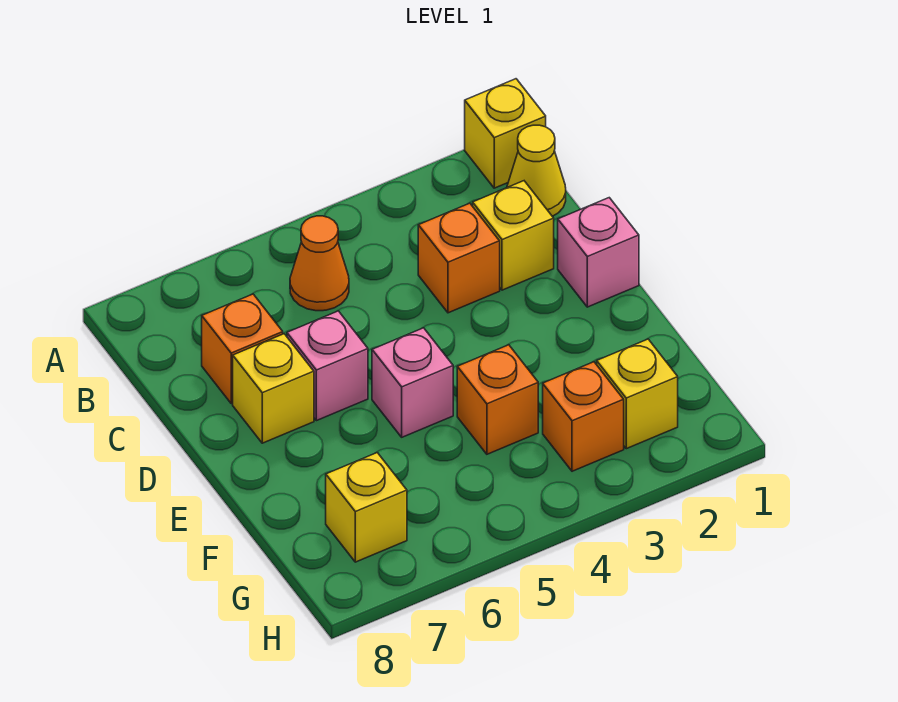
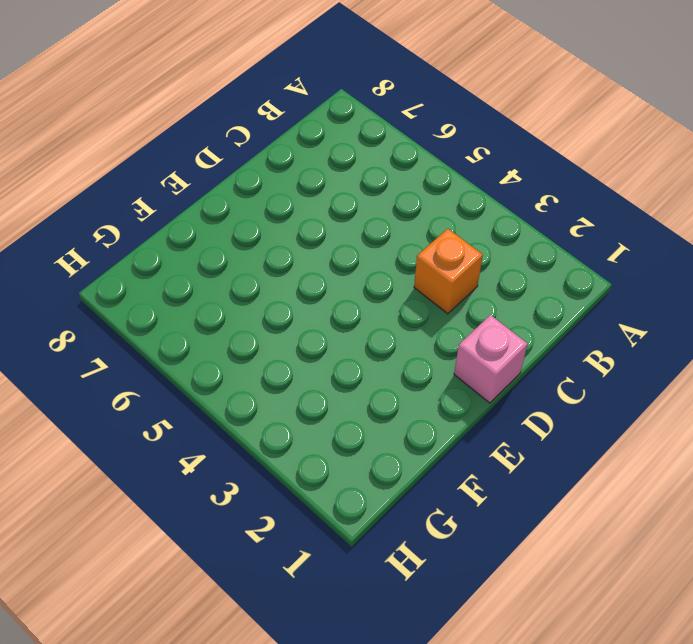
none -> yellow 1x1 brick [465,79,546,188]
none -> yellow 1x1 cone [507,125,566,216]
none -> orange 1x1 cone [290,216,349,311]

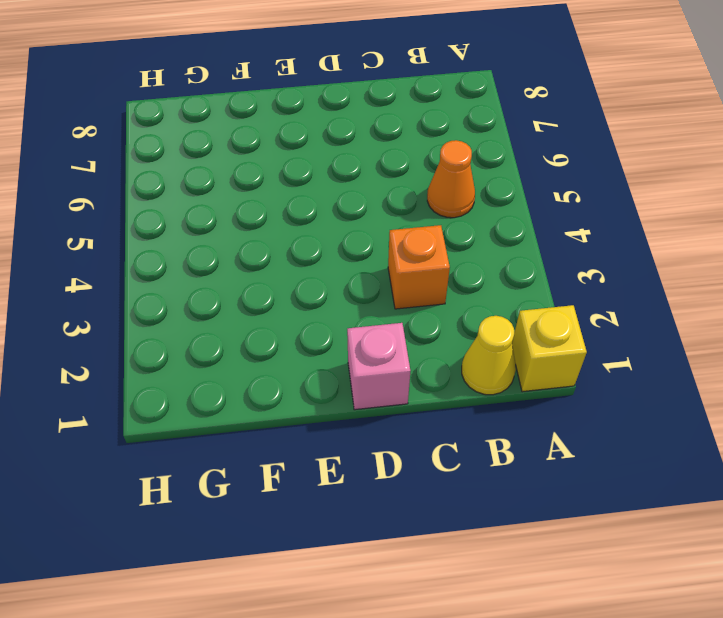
none -> yellow 1x1 brick [473,181,554,290]
none -> orange 1x1 brick [202,294,283,404]
none -> pink 1x1 brick [287,311,368,421]

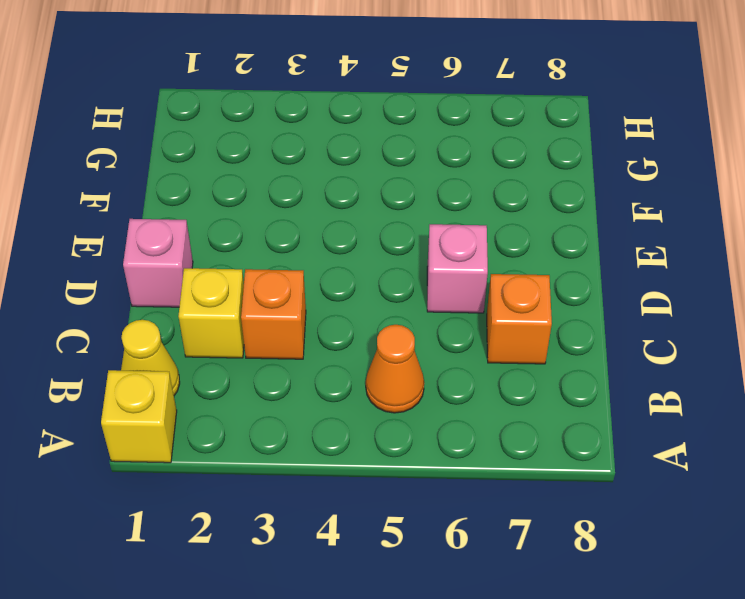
none -> yellow 1x1 brick [233,334,314,443]
none -> pink 1x1 brick [372,328,453,437]
none -> orange 1x1 brick [457,345,538,454]

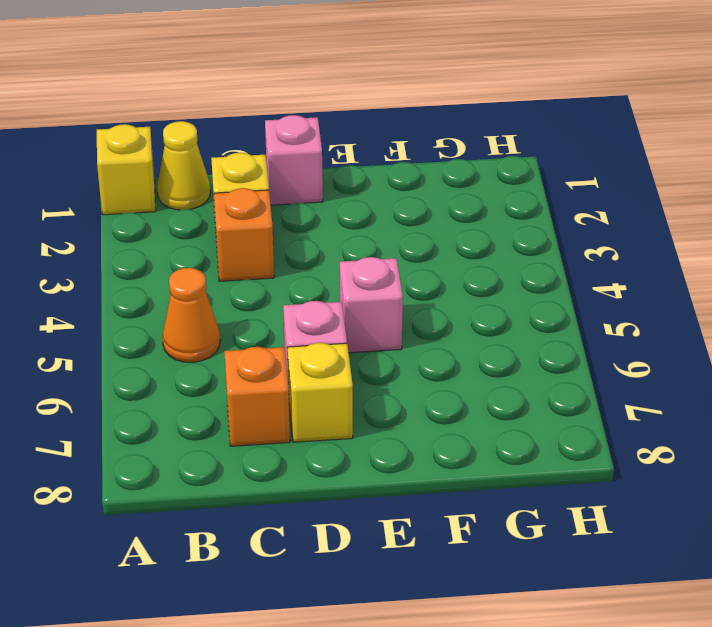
none -> orange 1x1 brick [457,345,538,454]
none -> yellow 1x1 brick [597,339,678,449]
none -> orange 1x1 brick [543,362,624,471]

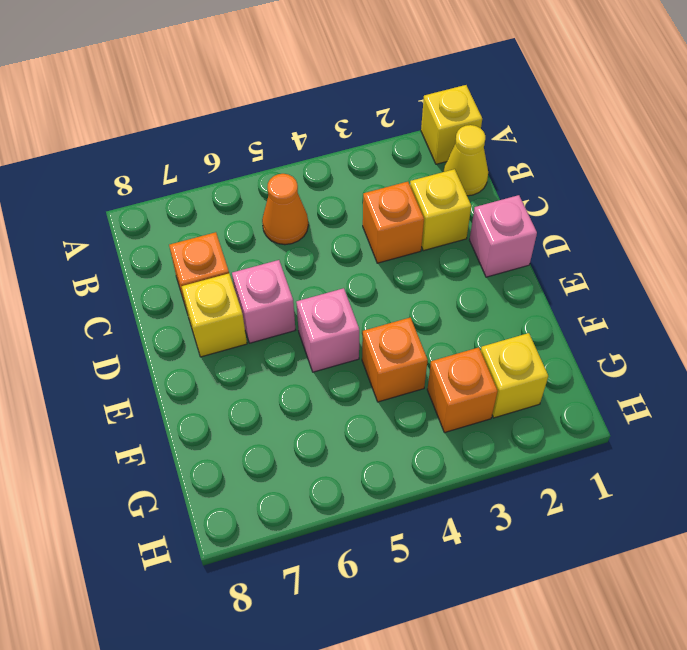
none -> yellow 1x1 brick [326,453,407,562]

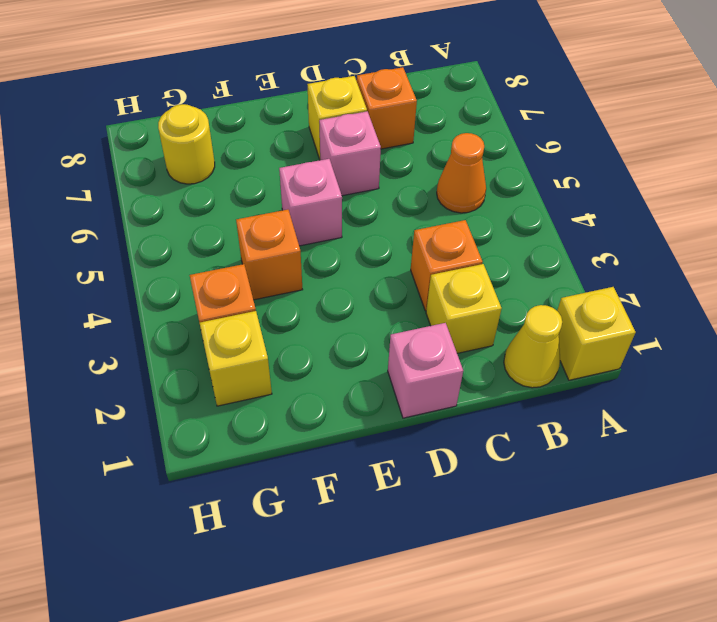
yellow 1x1 round brick [158,104,215,184] -> yellow 1x1 brick [326,453,407,562]

